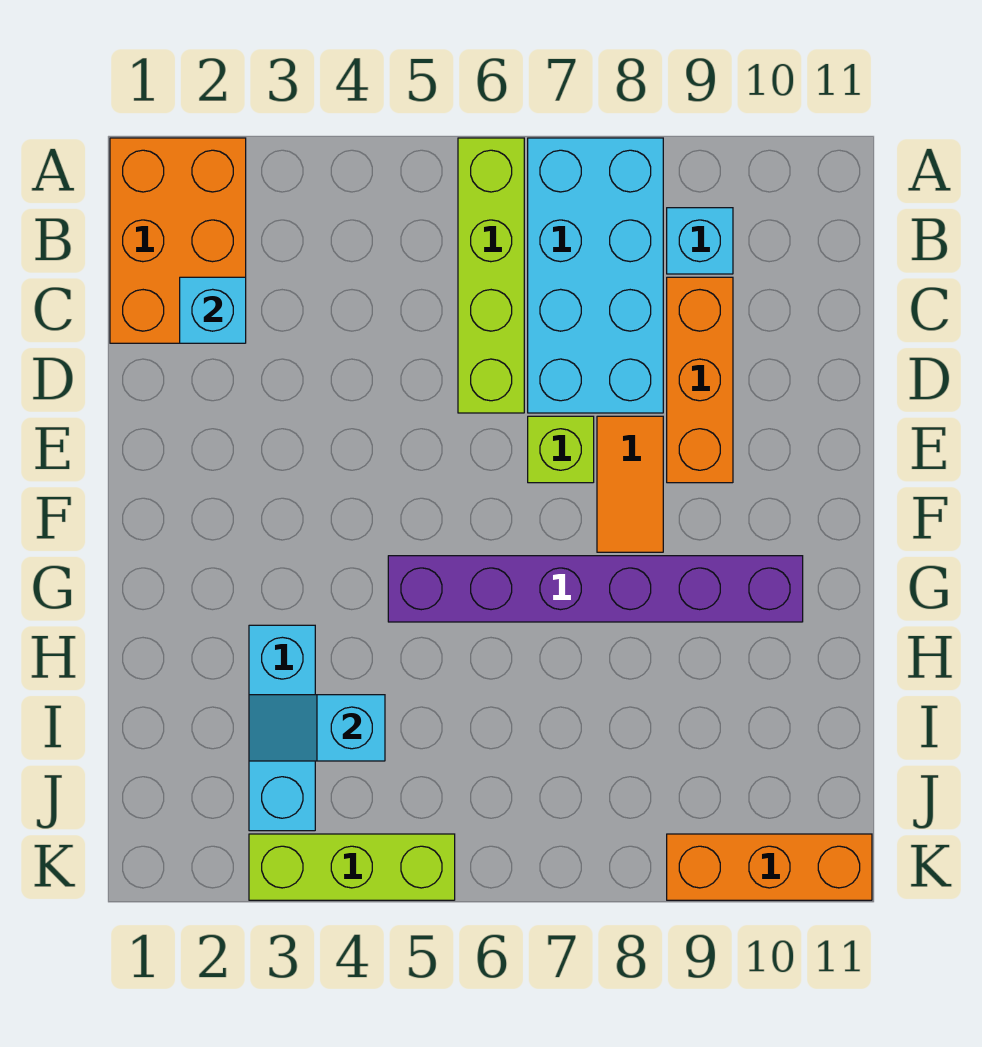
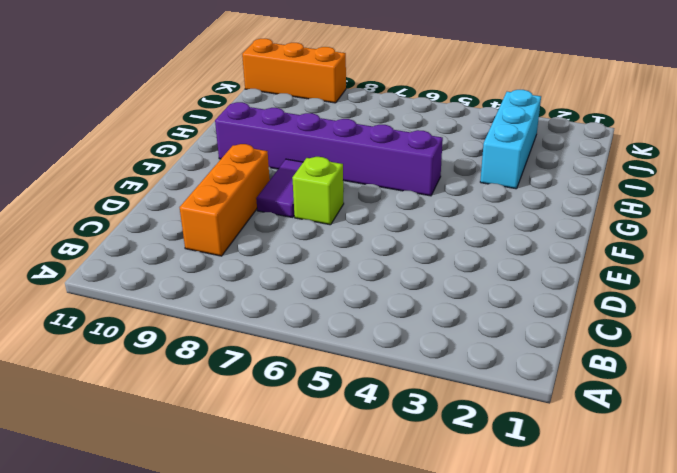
purple 1x2 tile [256,159,303,217] -> orange 1x2 tile [597,416,663,552]
none -> orange 2x3 brick [110,138,246,343]
none -> lime 1x4 brick [458,138,524,413]
none -> cyan 2x4 brick [528,138,663,413]

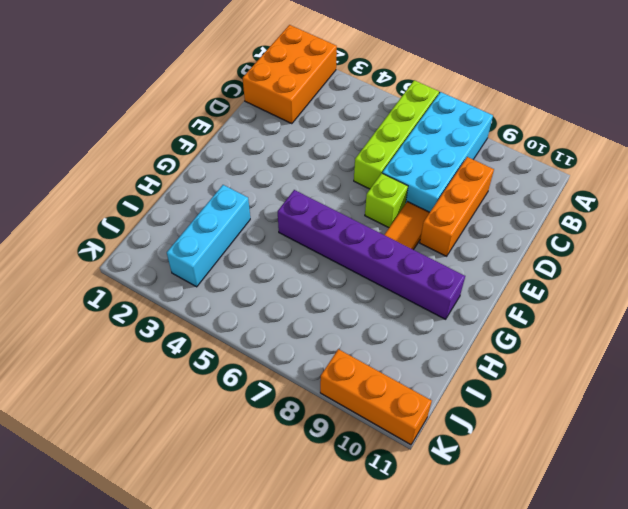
none -> cyan 1x1 brick [667,208,733,274]
none -> lime 1x3 brick [249,834,455,900]
none -> cyan 1x1 brick [180,277,246,343]

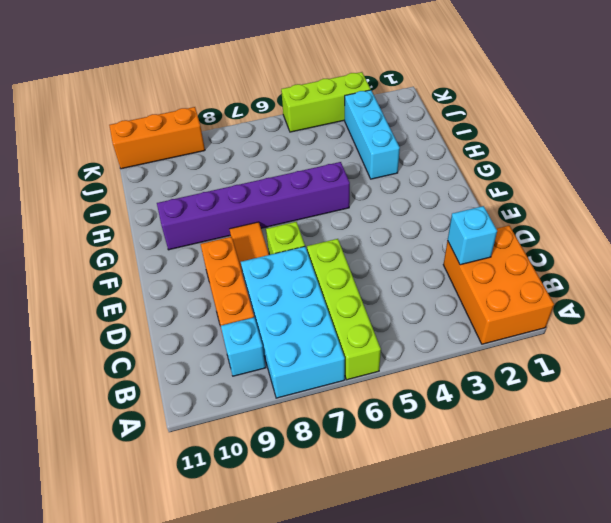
none -> cyan 1x2 slope [249,695,385,761]

